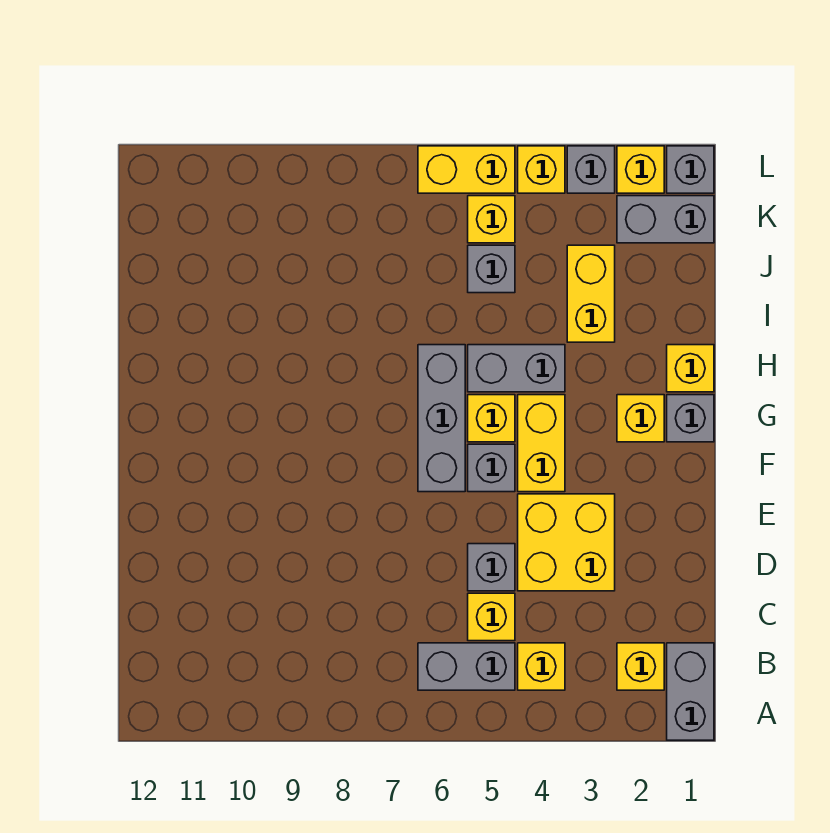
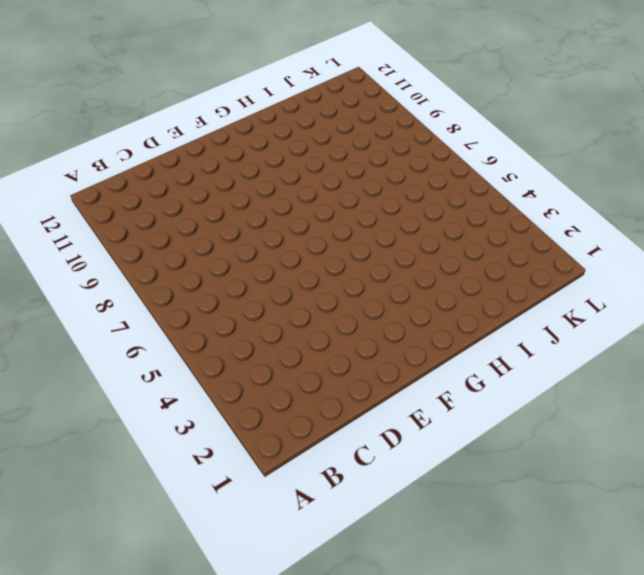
none -> grey 1x2 brick [667,643,714,740]
none -> yellow 1x1 brick [617,643,664,690]
none -> yellow 1x1 brick [518,643,565,690]

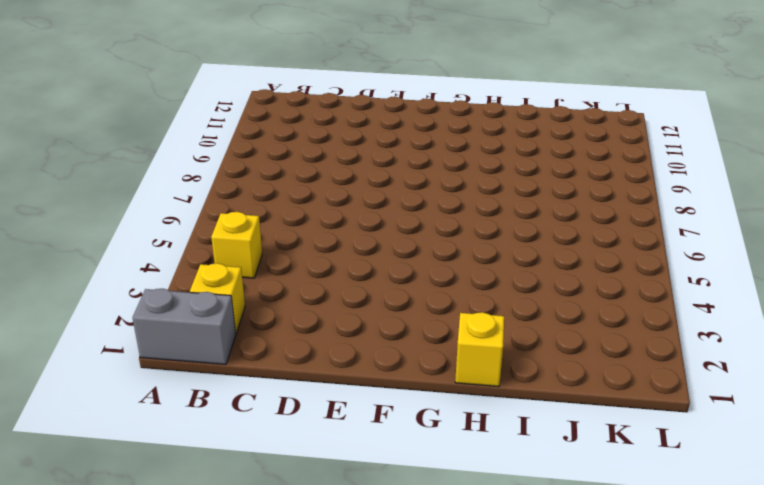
none -> grey 1x2 brick [418,643,515,690]
none -> yellow 1x1 brick [468,593,515,641]
none -> yellow 2x2 brick [518,494,615,591]

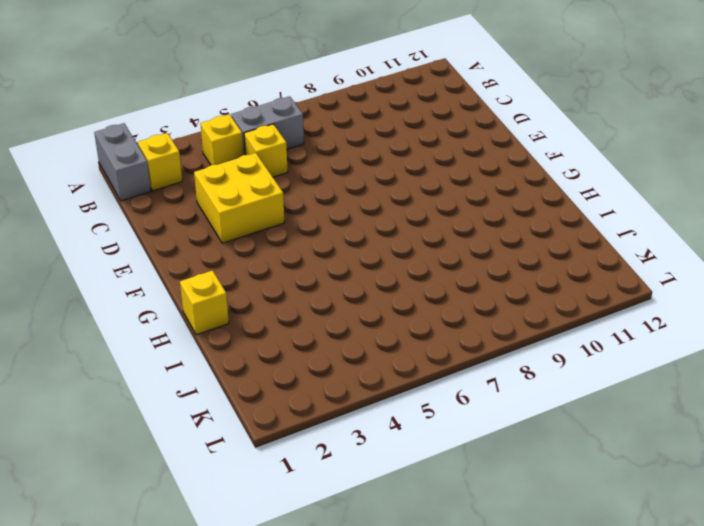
none -> grey 1x1 brick [468,544,515,591]
none -> yellow 1x2 brick [518,395,565,492]
none -> grey 1x1 brick [468,444,515,492]

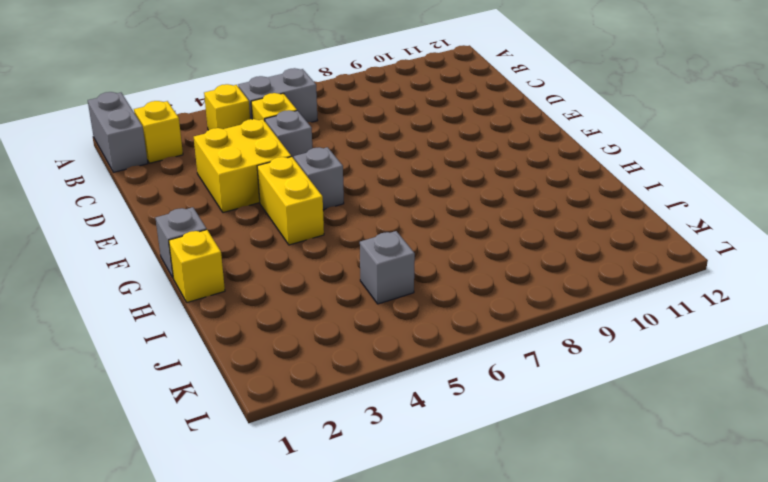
none -> grey 1x3 brick [418,345,465,492]
none -> yellow 1x1 brick [617,395,664,442]
none -> yellow 1x1 brick [468,395,515,442]

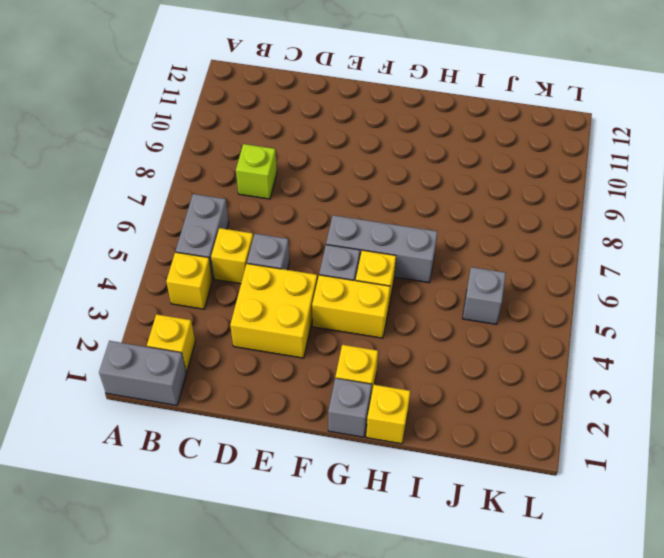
lime 1x1 brick [236,144,277,199] -> none
none -> grey 1x2 brick [468,345,565,392]
none -> yellow 1x2 brick [567,245,615,342]
none -> grey 1x2 brick [617,196,714,243]

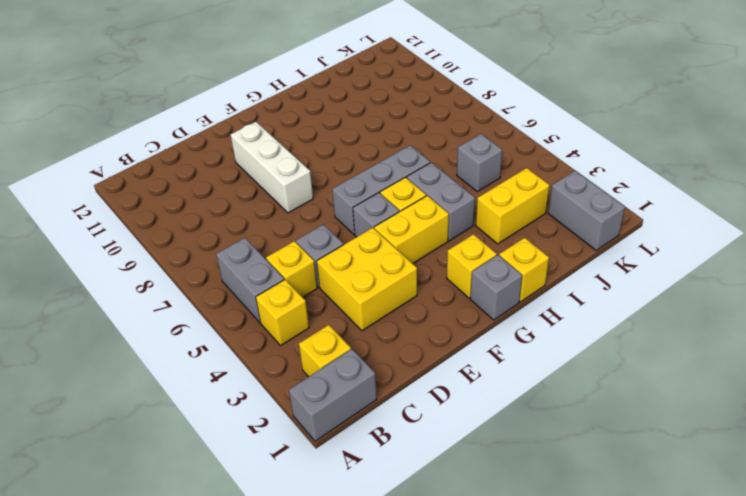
white 1x3 brick [231,122,313,213] -> none
none -> yellow 1x1 brick [468,196,515,243]
none -> grey 1x1 brick [667,146,714,193]
none -> yellow 1x1 brick [617,146,664,193]

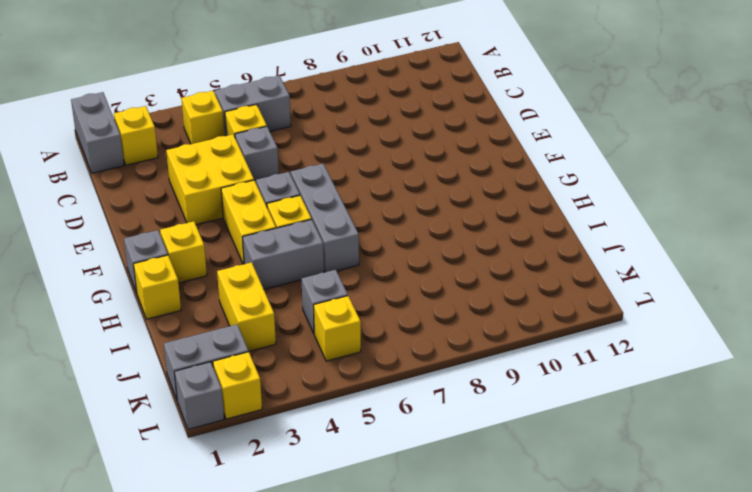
none -> grey 1x1 brick [567,146,615,193]
none -> yellow 1x1 brick [518,146,565,193]
none -> yellow 1x2 brick [418,146,515,193]

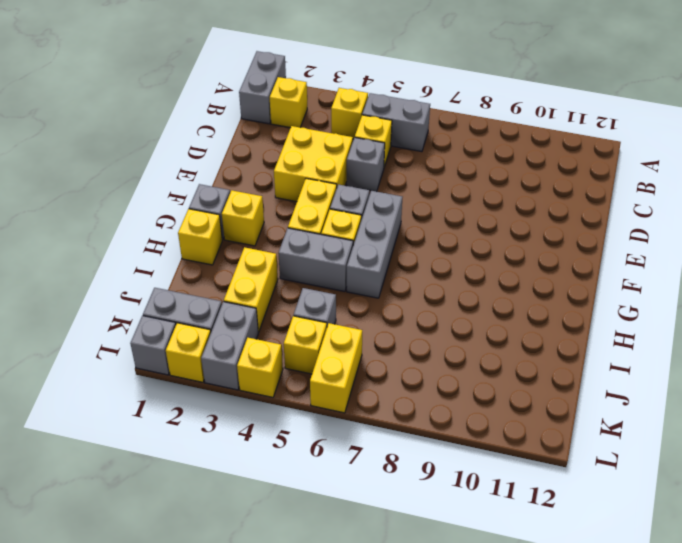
grey 1x2 brick [201,302,258,390] -> grey 1x1 brick [567,146,615,193]
yellow 1x2 brick [310,323,362,413] -> yellow 1x2 brick turned to [418,146,515,193]

